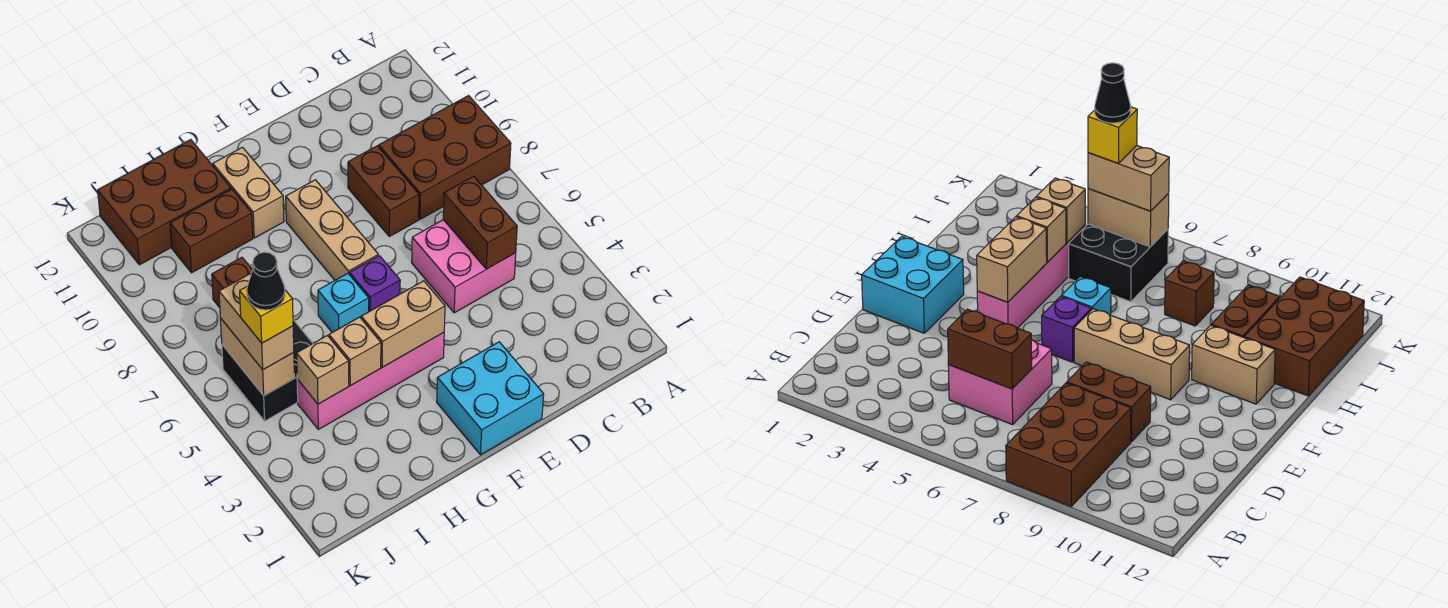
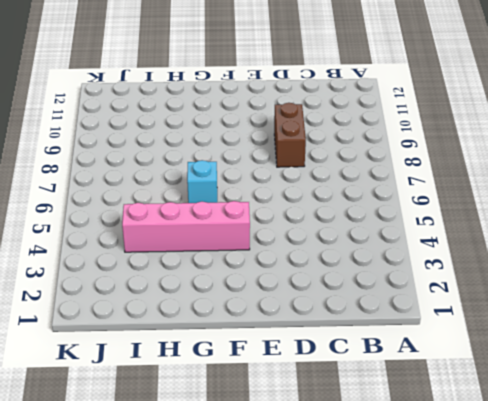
none -> brown 2x3 brick [379,96,511,219]
none -> pink 2x2 brick [412,220,516,313]
none -> cyan 2x2 brick [437,342,544,455]

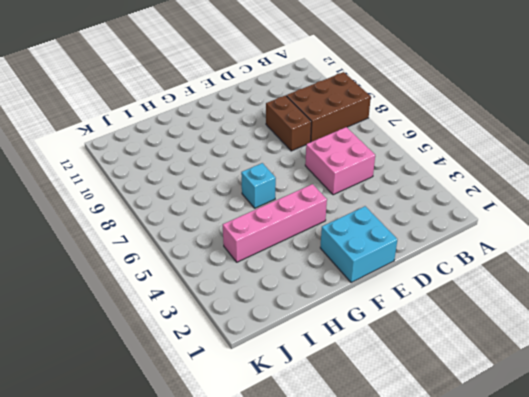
none -> purple 1x1 brick [350,256,400,312]
none -> tan 1x3 brick [286,180,378,280]
none -> tan 1x2 brick [213,147,284,238]

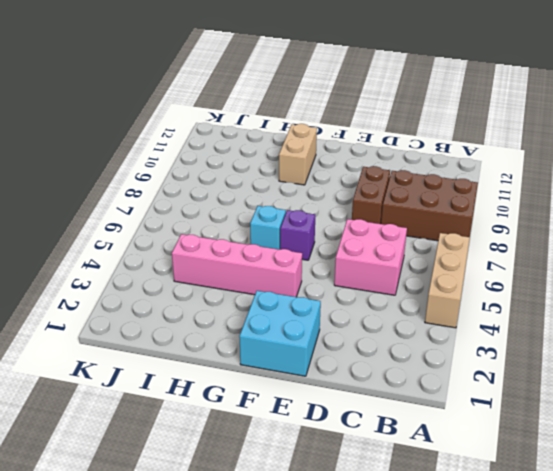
tan 1x3 brick [425,233,470,328] -> tan 1x3 brick moved to [286,180,378,280]
none -> brown 1x2 brick [170,189,253,273]
none -> brown 2x3 brick [98,140,231,265]
none -> black 2x2 brick [222,320,313,421]

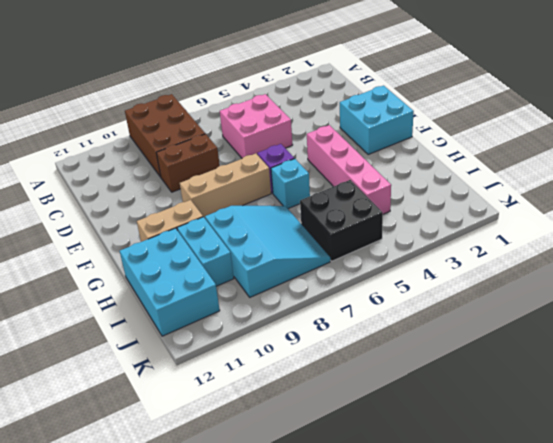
cyan 3x3 slope [205,206,330,297] -> brown 1x1 brick [212,257,253,308]
cyan 1x2 brick [177,217,234,286] -> brown 1x2 brick [170,189,253,273]
cyan 2x3 brick [120,228,220,336] -> brown 2x3 brick [98,140,231,265]
none -> brown 1x2 brick [443,176,517,269]
none -> tan 1x2 brick [361,281,445,367]
none -> tan 1x1 brick [329,317,381,386]

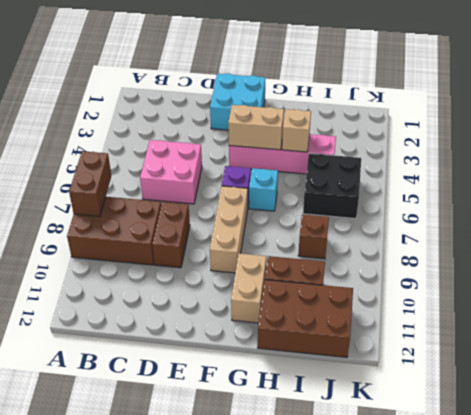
brown 1x2 brick [69,151,111,216] -> brown 1x2 brick moved to [443,176,517,269]
none -> tan 1x1 brick [297,335,349,404]
none -> tan 1x2 brick [220,318,295,396]
none -> tan 1x2 brick [219,274,294,370]

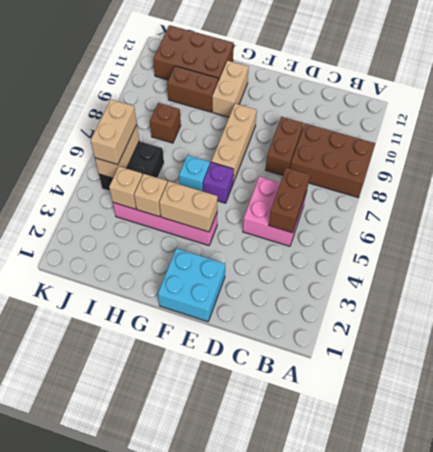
none -> yellow 1x1 brick [240,287,293,343]
none -> black 1x1 cone [247,252,285,310]

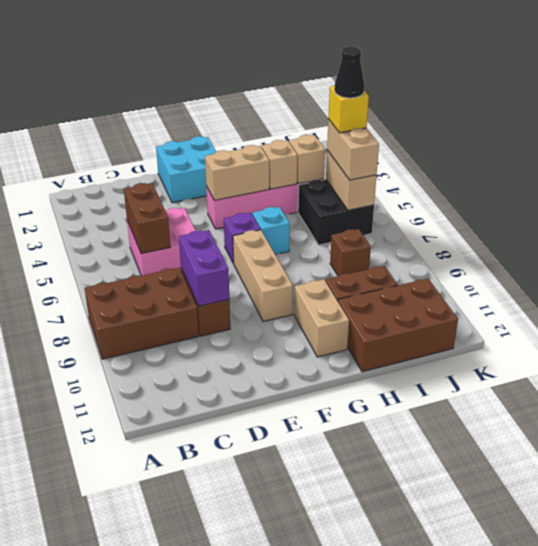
purple 1x2 brick [179,230,229,306] -> none

